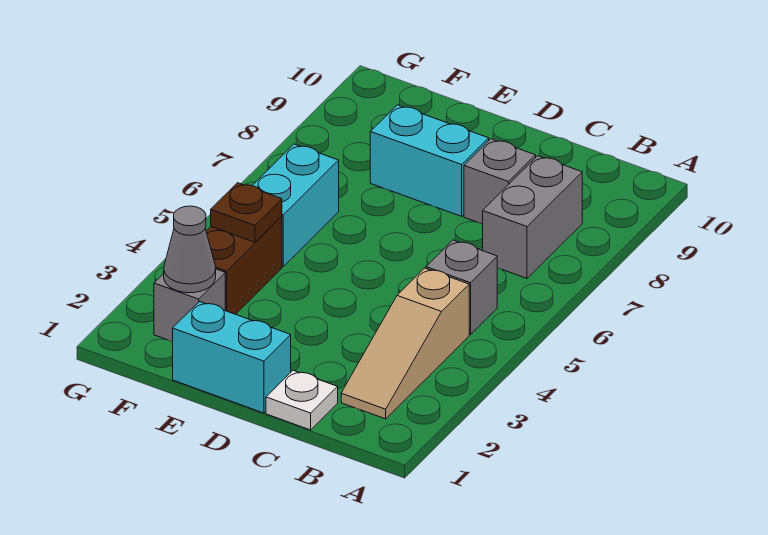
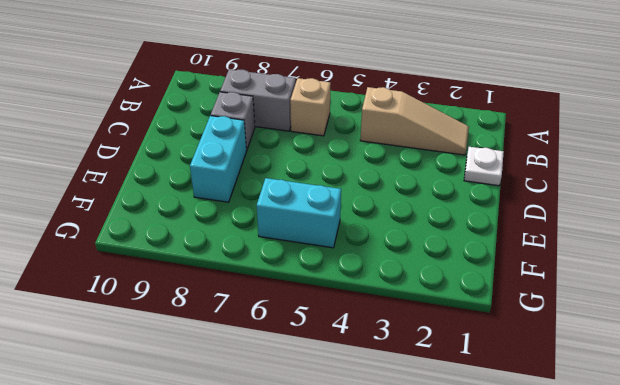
tan 1x1 brick [290,78,331,136] -> none
none -> grey 1x1 brick [426,240,497,335]
none -> cyan 1x2 brick [173,302,291,413]
none -> grey 1x1 brick [154,269,225,342]

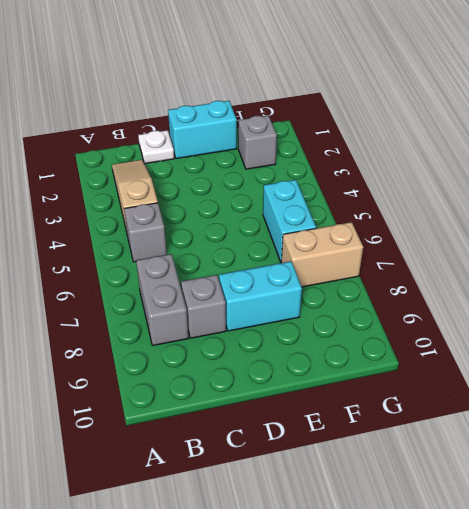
tan 1x2 brick [281,222,363,287] -> none
none -> brown 1x2 brick [206,216,282,314]
none -> grey 1x1 cone [164,206,216,293]
none -> brown 1x1 plate [211,183,282,242]

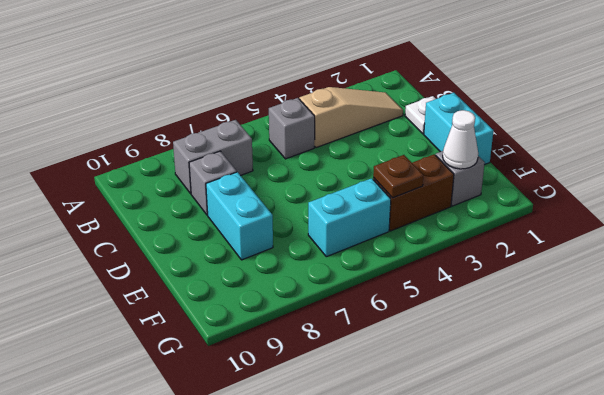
white 1x1 cone [443,110,478,169] -> grey 1x1 cone [164,206,216,293]

